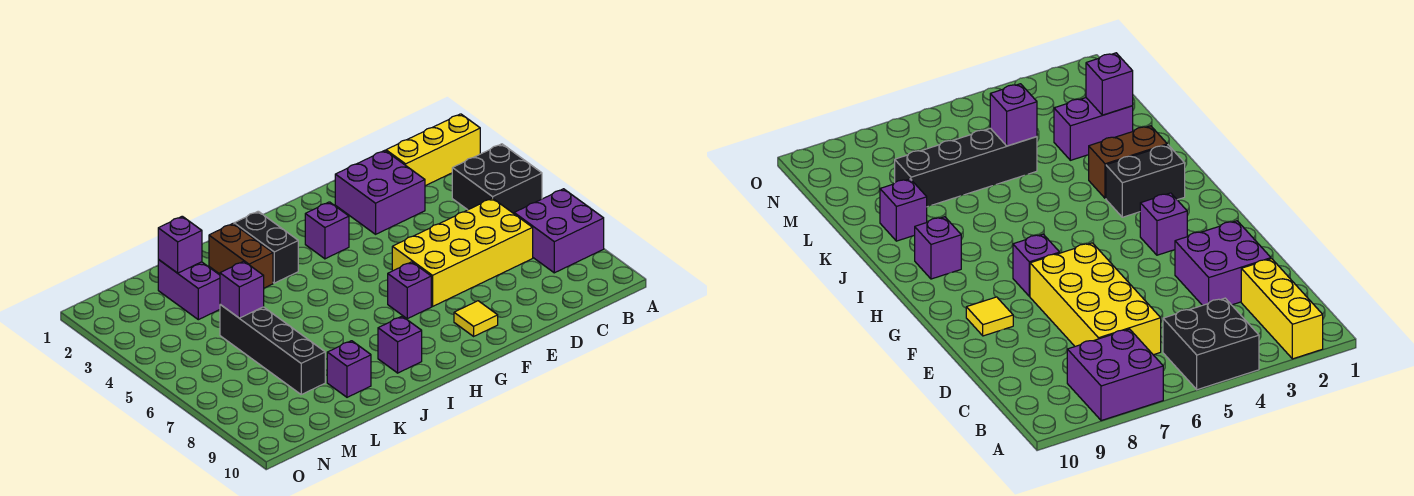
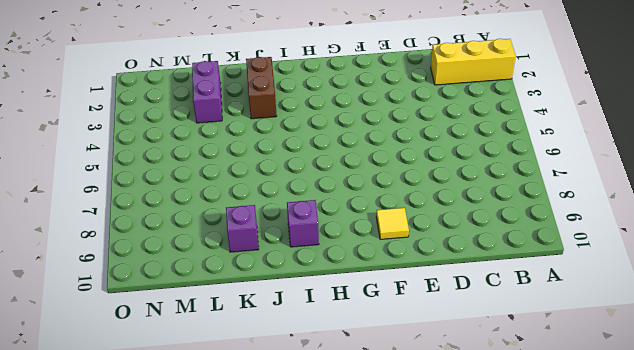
none -> black 2x2 brick [452,144,542,213]
none -> purple 2x2 brick [514,189,604,273]
none -> yellow 2x4 brick [392,198,533,306]

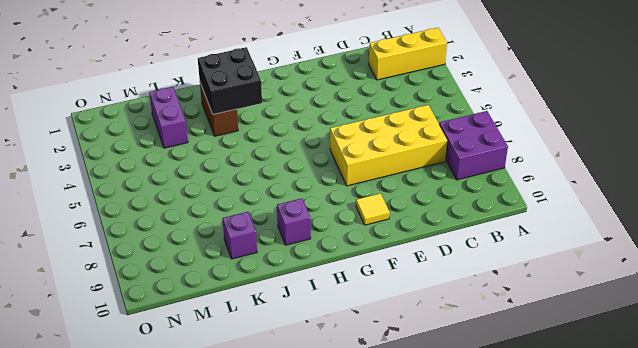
black 2x2 brick [198,47,262,114] -> black 2x2 brick moved to [452,144,542,213]
none -> purple 2x2 brick [335,150,425,234]
none -> purple 1x1 brick [305,202,349,259]
none -> purple 1x1 brick [388,262,431,319]

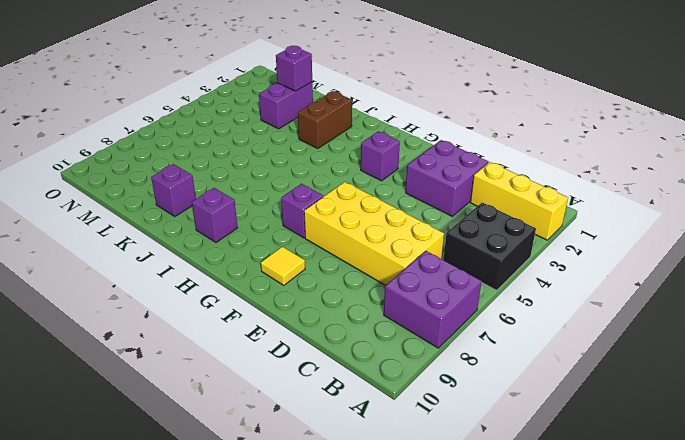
none -> black 1x2 brick [234,211,298,283]
none -> black 1x4 brick [220,305,325,394]
none -> purple 1x1 brick [220,261,264,318]

